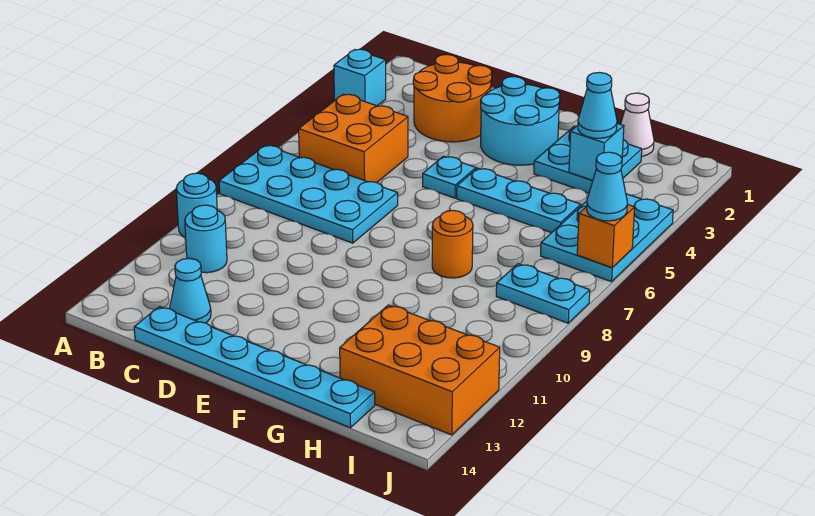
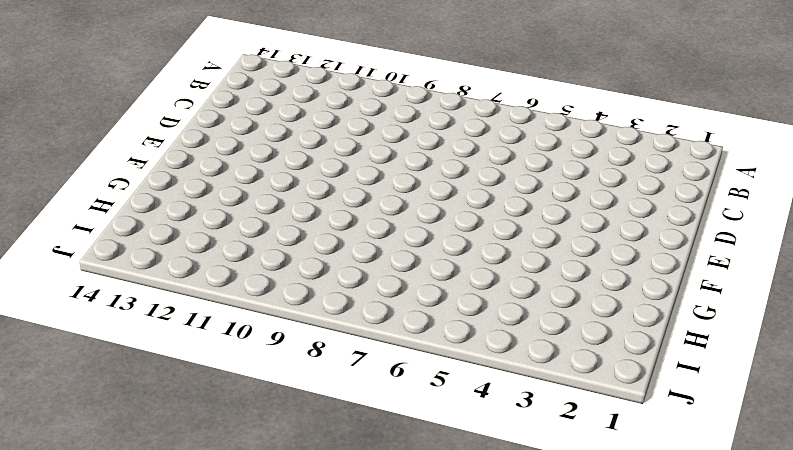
none -> cyan 1x1 brick [334,49,386,106]
none -> cyan 2x4 plate [219,145,398,243]
none -> cyan 1x1 round brick [176,173,217,237]

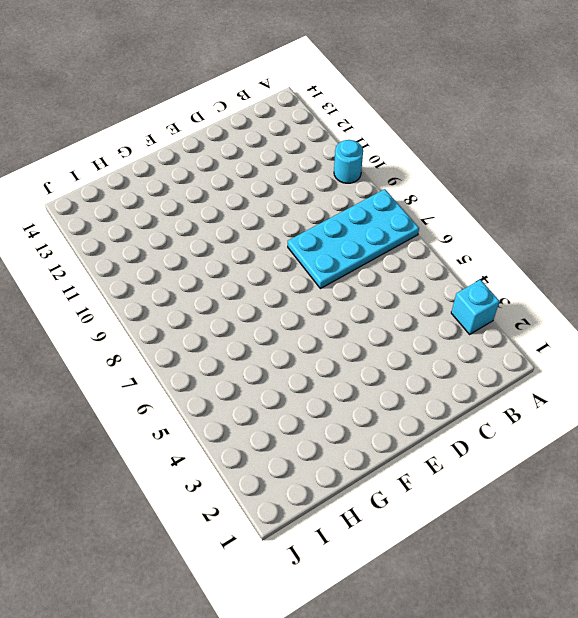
none -> orange 2x2 brick [299,94,408,183]
none -> cyan 1x1 round brick [185,205,227,273]
none -> orange 2x2 round brick [413,55,492,142]

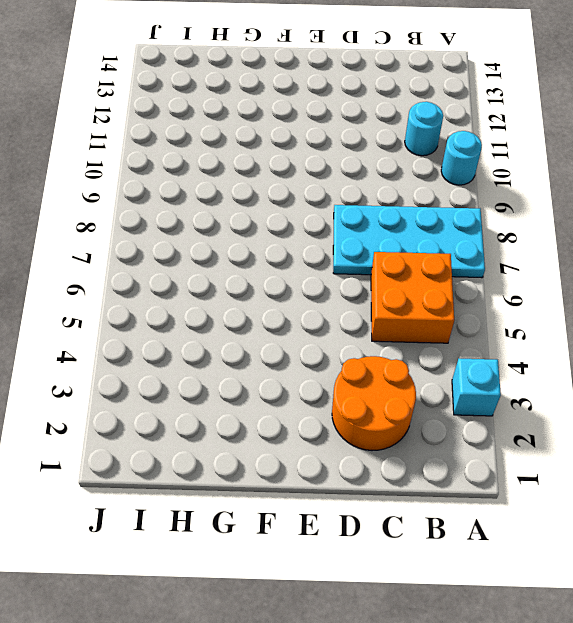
none -> cyan 1x1 cone [170,258,211,323]
none -> cyan 1x6 plate [134,307,375,428]
none -> cyan 2x2 round brick [481,77,560,165]

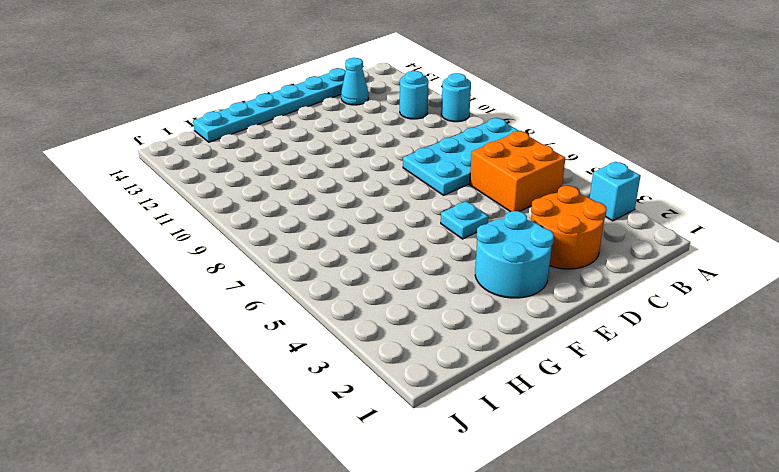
none -> cyan 1x3 plate [457,168,581,233]
none -> cyan 2x2 plate [534,126,642,193]
none -> orange 1x1 round brick [432,210,473,278]

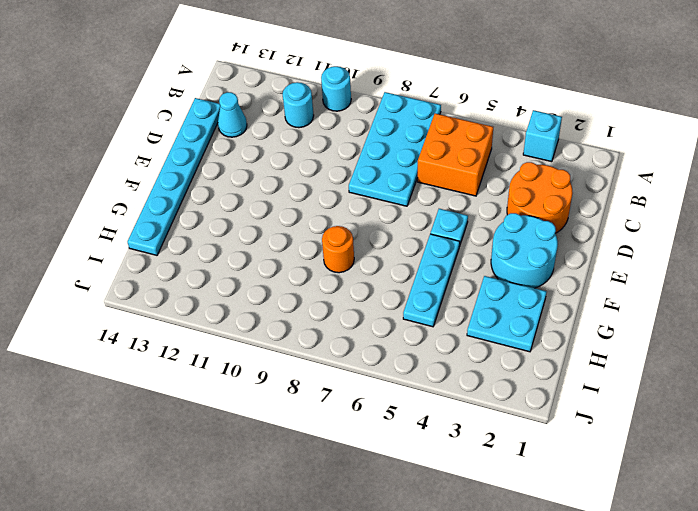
none -> white 1x1 cone [621,93,654,156]
none -> orange 2x3 brick [340,305,500,435]
none -> cyan 2x3 plate [541,194,673,282]

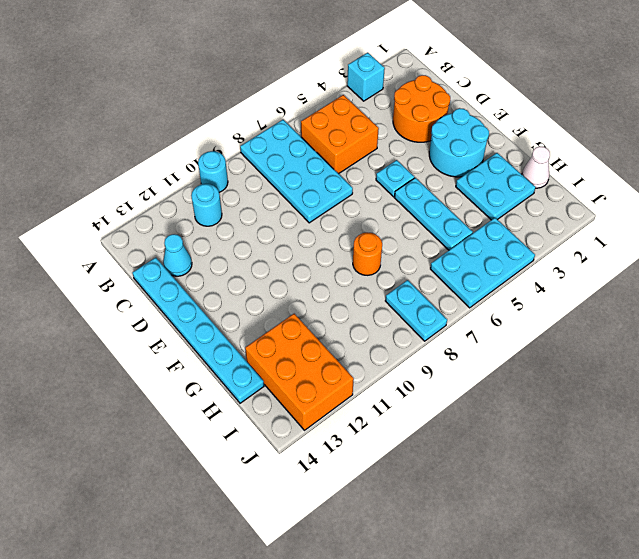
none -> cyan 1x1 brick [569,123,624,181]
none -> orange 1x1 brick [577,204,635,268]
none -> cyan 1x1 cone [578,73,617,138]

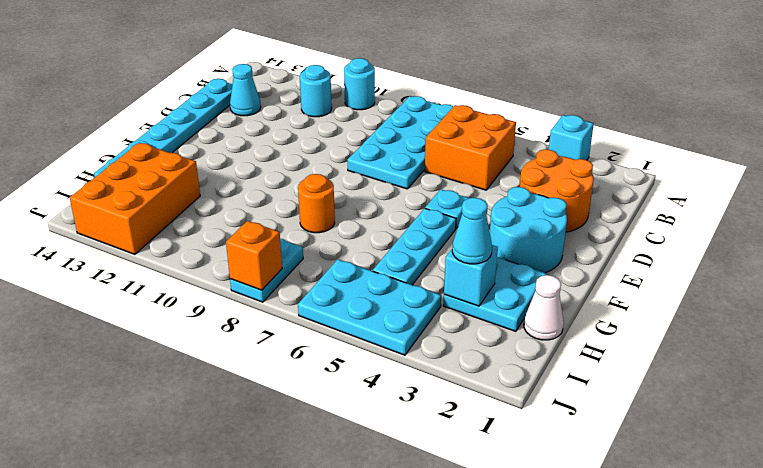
orange 1x1 brick [226,221,282,290] -> orange 1x1 brick moved to [577,204,635,268]
none -> cyan 1x1 cone [587,152,627,221]

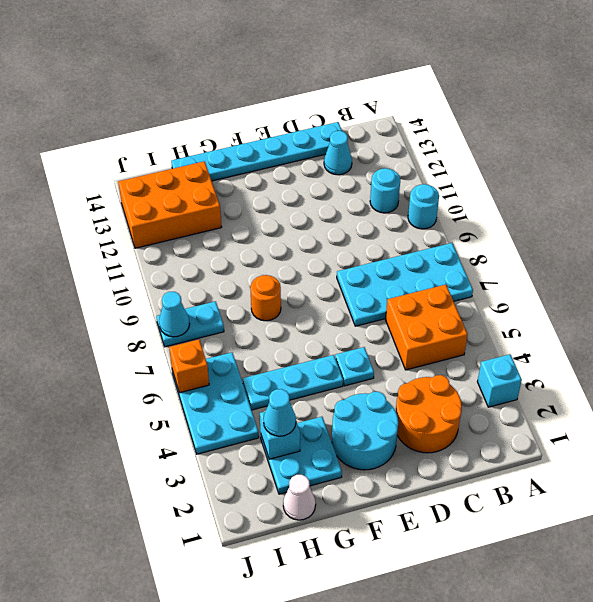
cyan 1x1 cone [159,292,190,337] -> cyan 1x1 cone moved to [587,152,627,221]

